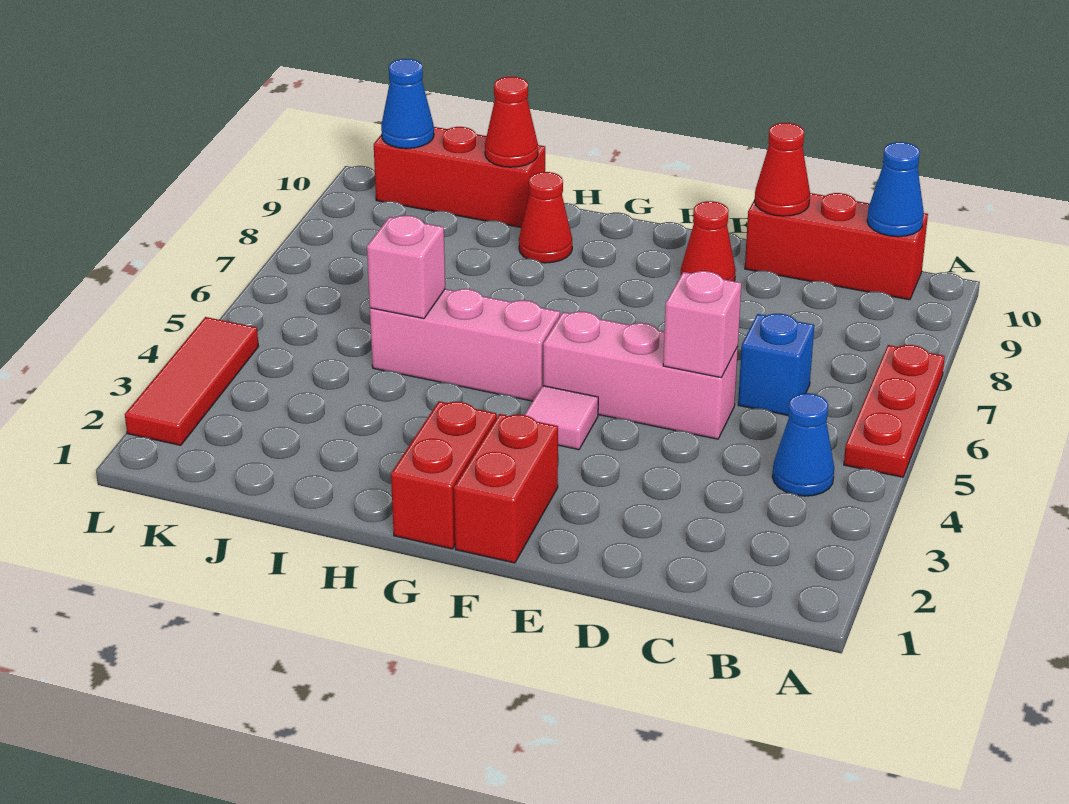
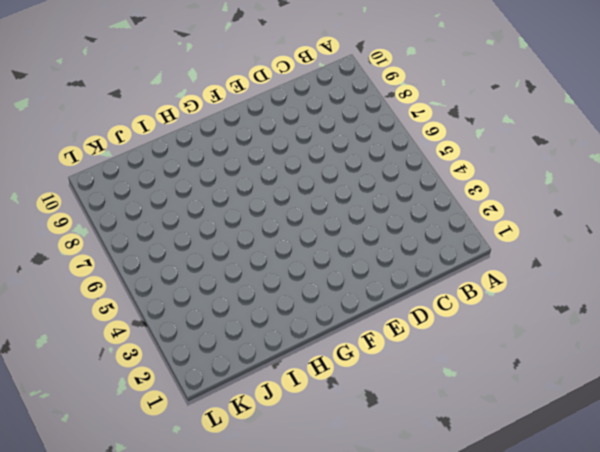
none -> red 1x3 plate [844,345,945,477]
none -> blue 1x1 cone [772,393,834,496]
none -> red 1x3 brick [745,193,928,300]

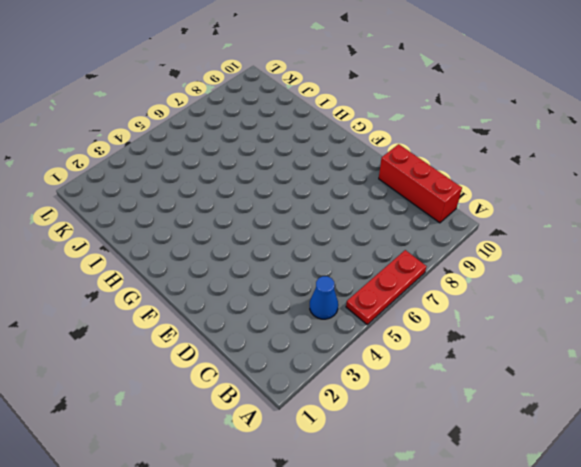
none -> blue 1x1 brick [738,314,814,415]
none -> pink 1x3 brick [543,312,738,439]
none -> red 1x1 cone [681,201,736,281]

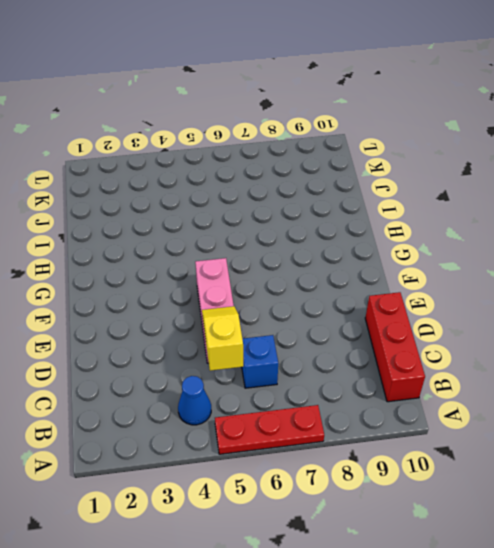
yellow 1x2 slope [202,306,243,371] -> pink 1x1 brick [663,271,742,378]
none -> red 1x1 cone [681,201,736,281]
none -> red 1x2 brick [454,414,558,563]
none -> pink 1x1 tile [525,386,598,450]

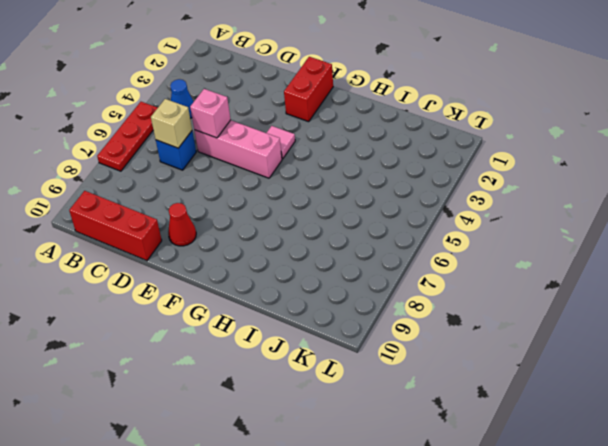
tan 1x1 brick [151,99,192,148] -> none
none -> red 1x2 brick [391,401,497,549]
none -> pink 1x3 brick [370,289,560,401]
none -> red 1x1 cone [519,172,572,263]

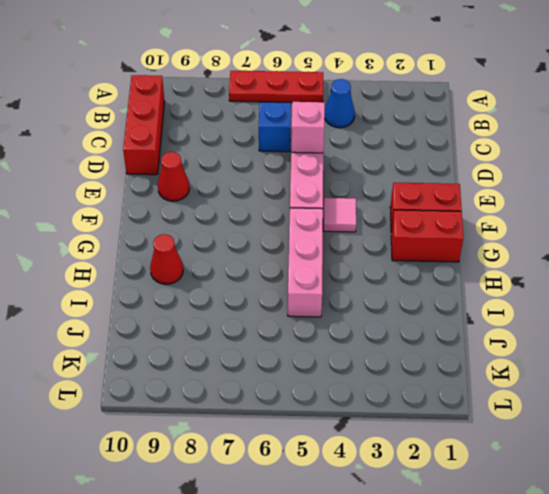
none -> red 1x3 brick [374,127,545,228]
none -> red 1x3 tile [125,317,259,445]
none -> blue 1x1 cone [867,142,924,237]

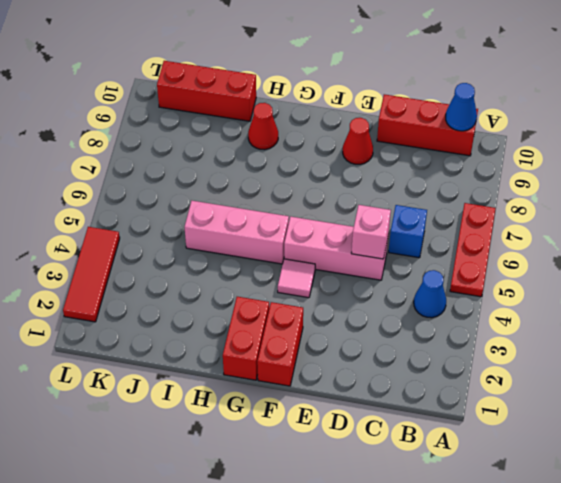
none -> red 1x1 cone [755,123,810,216]
none -> pink 1x1 brick [367,216,445,319]
none -> red 1x1 cone [485,77,538,167]

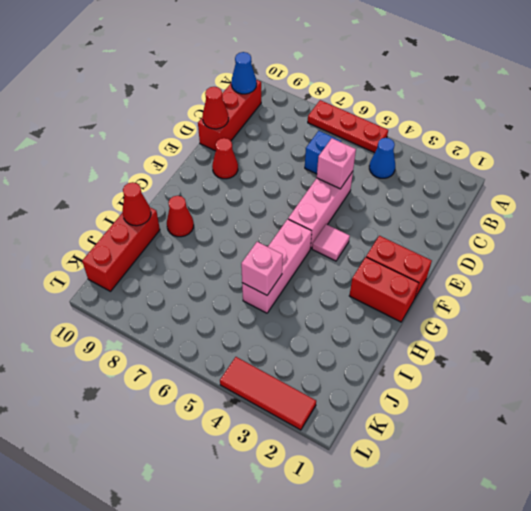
none -> blue 1x1 cone [381,59,434,149]

